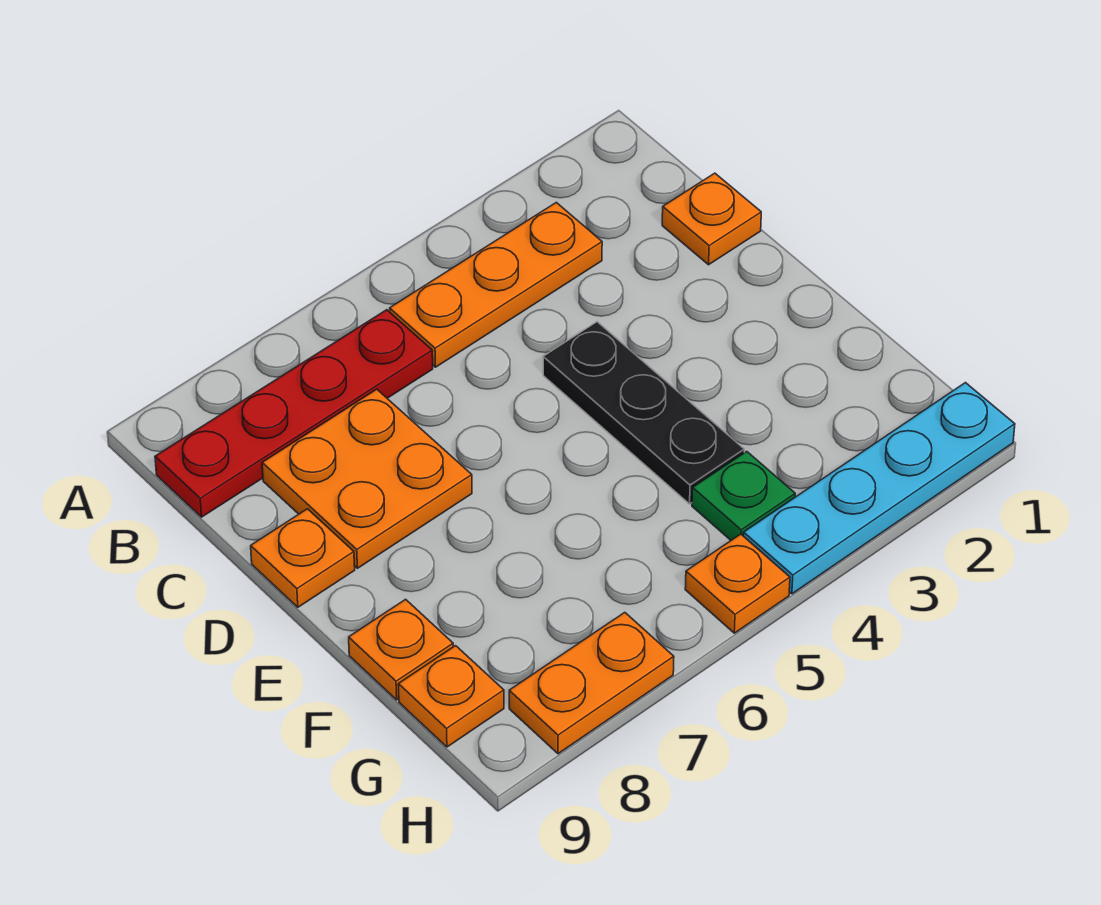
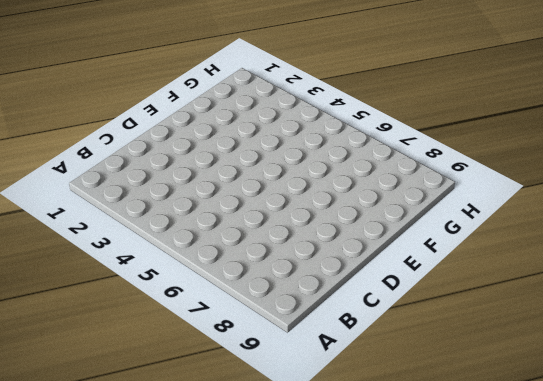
none -> orange 1x3 plate [390,202,602,367]
none -> red 1x4 plate [155,310,433,517]
none -> orange 1x1 plate [662,173,761,265]

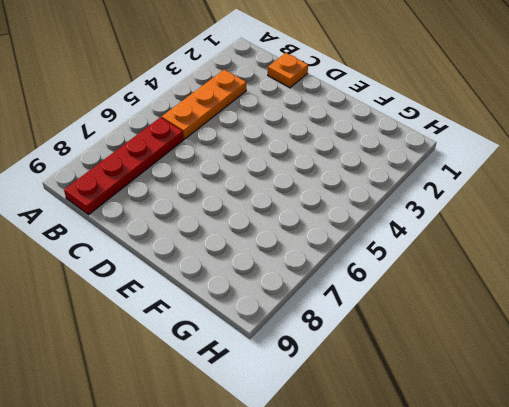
none -> orange 2x2 plate [262,389,472,568]
none -> black 1x3 plate [543,322,744,504]
none -> orange 1x1 plate [251,509,355,607]

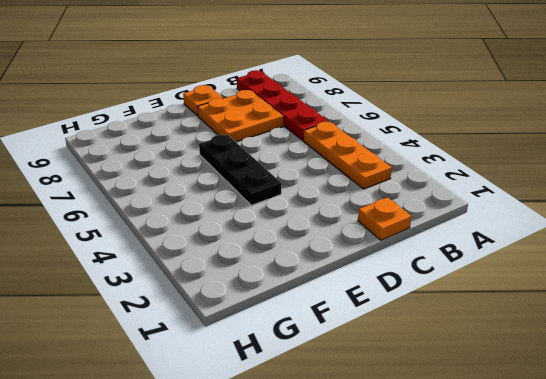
black 1x3 plate [199,135,281,205] -> black 1x3 plate turned to [543,322,744,504]
none -> orange 1x1 plate [349,599,453,700]
none -> green 1x1 plate [692,451,795,540]
none -> orange 1x1 plate [398,646,504,747]

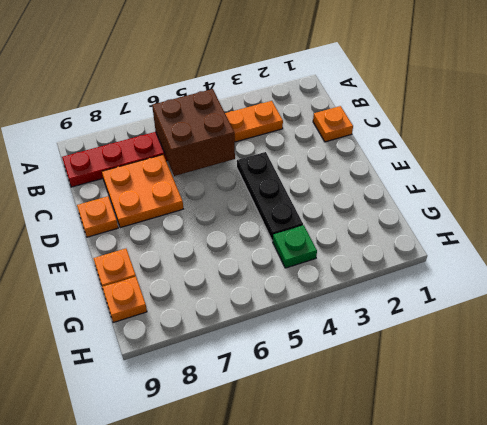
brown 2x2 brick [152,89,235,176] -> none
none -> cyan 1x4 plate [743,383,1015,594]
none -> orange 1x1 plate [685,534,790,633]
none -> orange 1x2 plate [509,612,674,754]

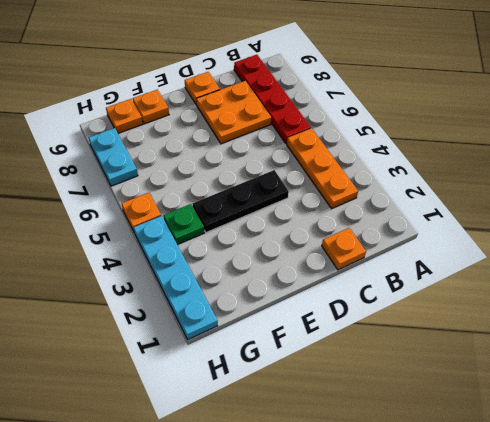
cyan 1x2 plate [89,128,138,186] -> orange 1x2 plate [509,612,674,754]

